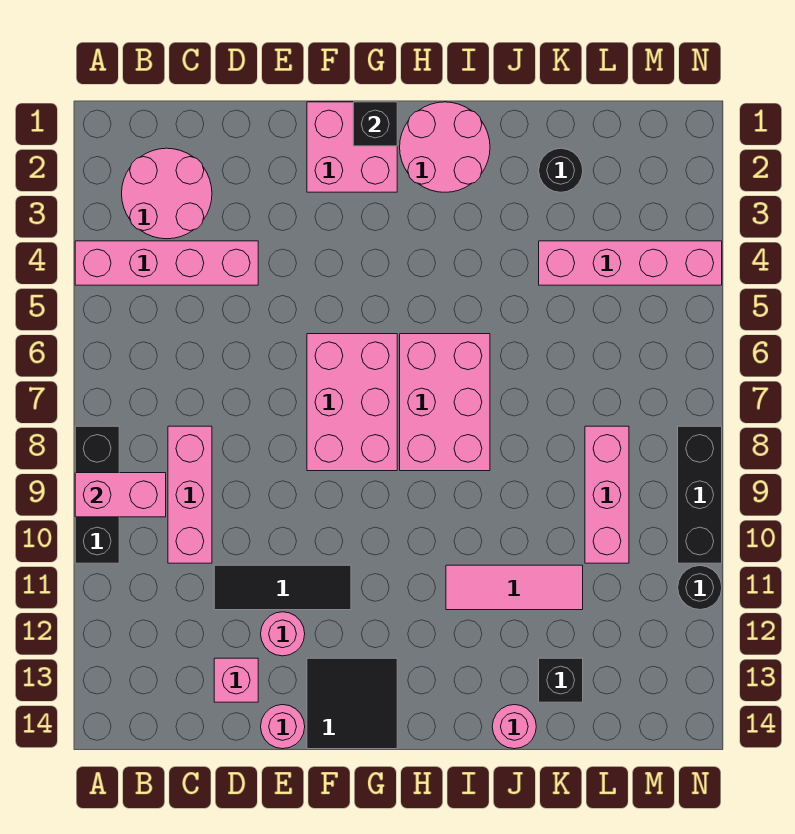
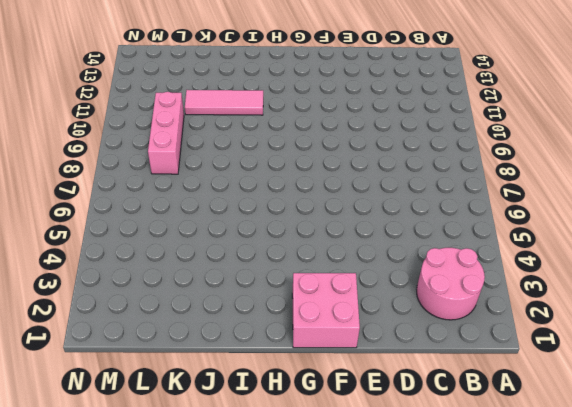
none -> pink 1x4 brick [75,241,258,285]
none -> black 1x3 brick [75,426,119,563]
none -> pink 1x3 brick [168,426,212,563]

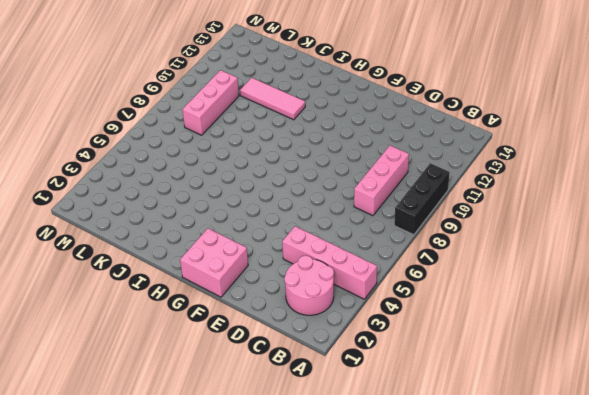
none -> black 1x3 tile [214,565,351,610]
none -> pink 1x1 brick [214,658,258,702]
none -> pink 1x1 round brick [261,612,305,656]

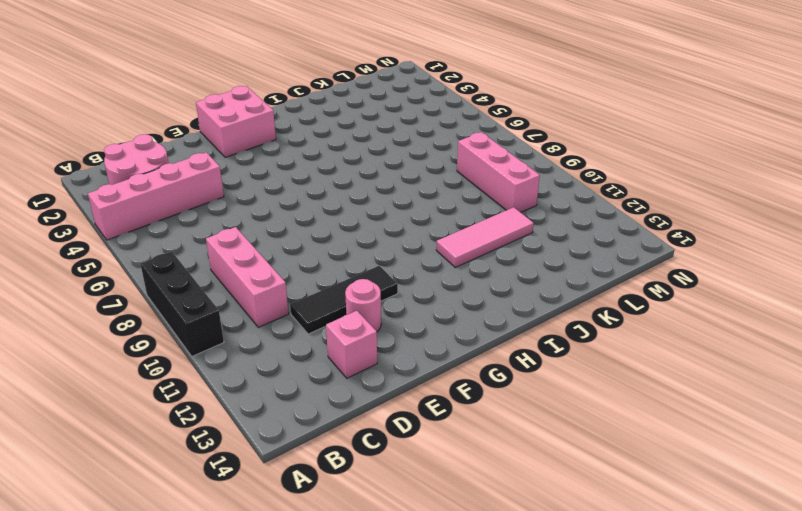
none -> pink 1x1 round brick [261,705,305,749]
none -> pink 2x3 brick [307,334,397,471]
none -> black 2x2 tile [307,658,397,749]

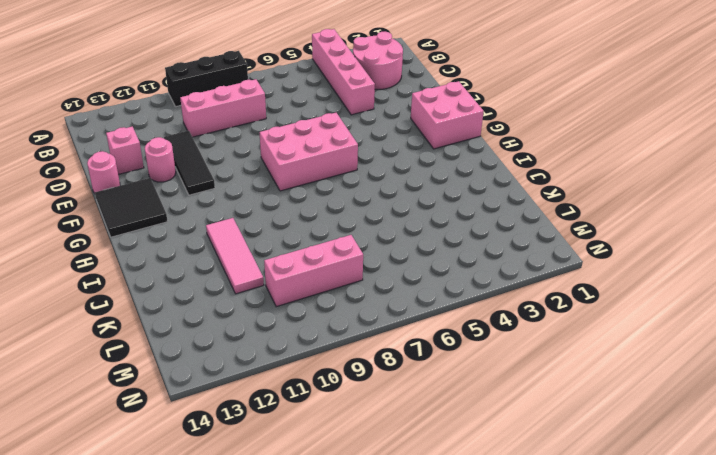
none -> pink 2x2 round brick [400,102,490,192]
none -> pink 2x3 brick [400,334,490,471]
none -> pink 1x1 round brick [492,705,536,749]

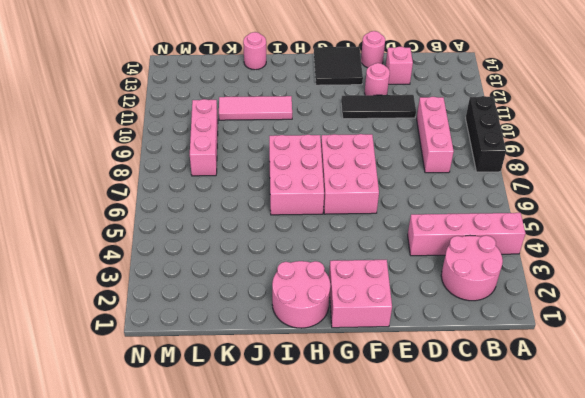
none -> black 1x1 round brick [539,148,583,192]
none -> pink 1x4 brick [539,241,722,285]
none -> black 1x1 brick [539,658,583,702]

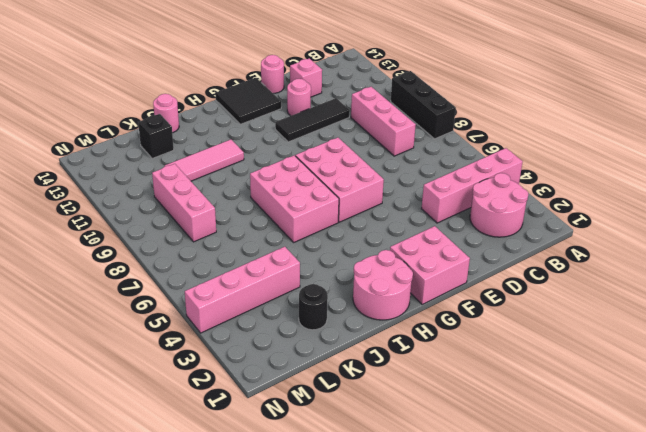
none -> black 1x3 brick [678,426,722,563]
none -> black 1x1 round brick [678,566,722,610]
none -> pink 1x2 brick [75,473,166,517]

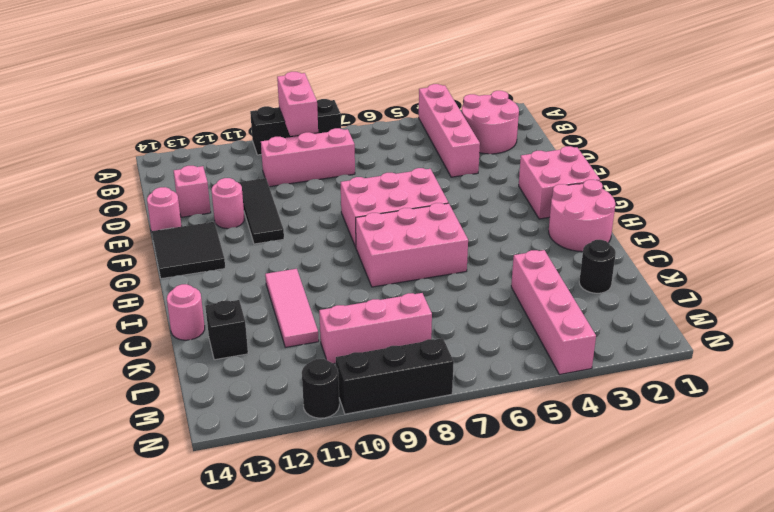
none -> black 1x1 brick [353,102,397,146]

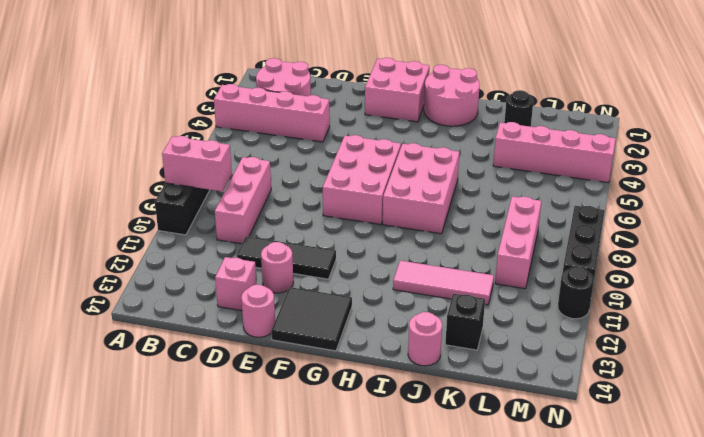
none -> black 1x1 brick [353,102,397,146]

